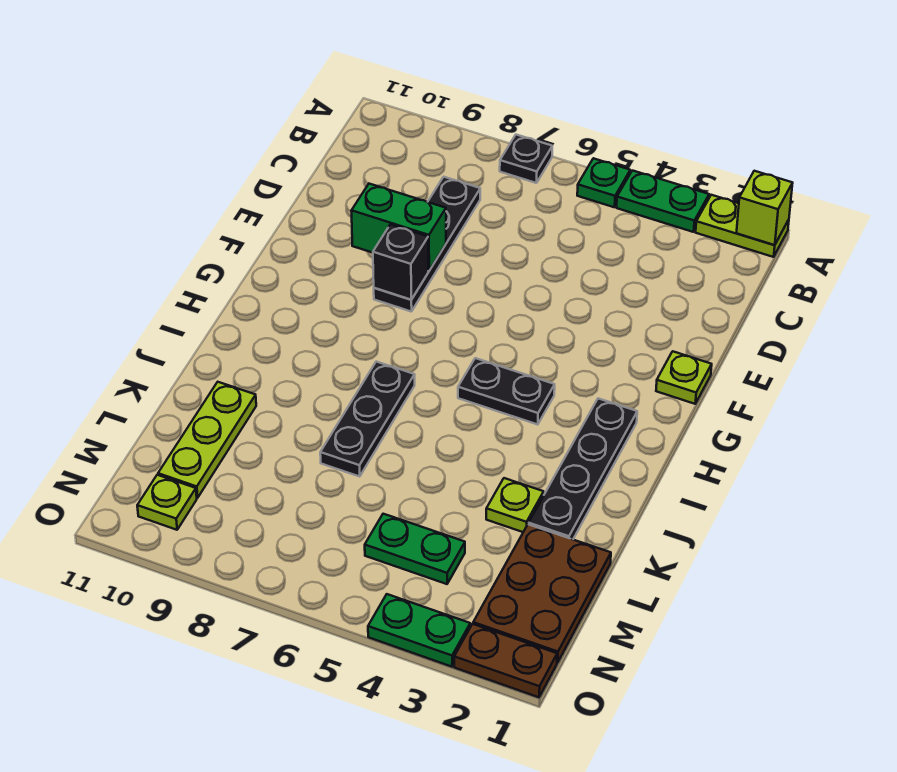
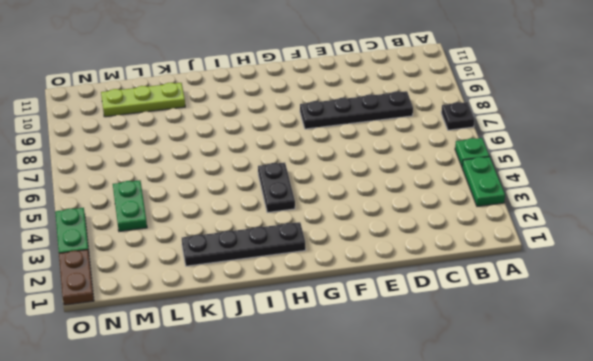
none -> lime 1x2 plate [696,195,789,257]
none -> lime 1x1 plate [656,351,712,404]
none -> black 1x3 plate [320,362,415,476]

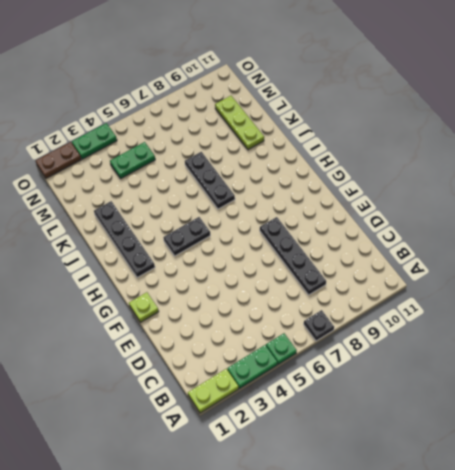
none -> lime 1x1 plate [486,478,544,532]
none -> brown 2x3 plate [473,524,611,663]
none -> lime 1x1 plate [137,475,197,530]

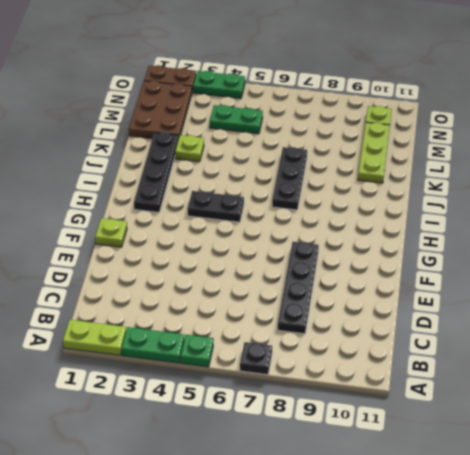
none -> lime 1x1 brick [737,171,793,245]
none -> green 1x2 brick [352,184,446,271]
none -> black 1x1 brick [373,224,428,300]

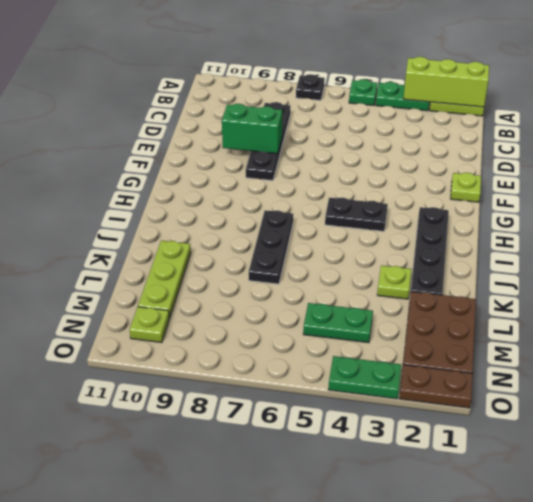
lime 1x3 brick [404,57,489,107] -> lime 1x1 brick [737,171,793,245]
none -> black 1x1 brick [373,224,428,300]

